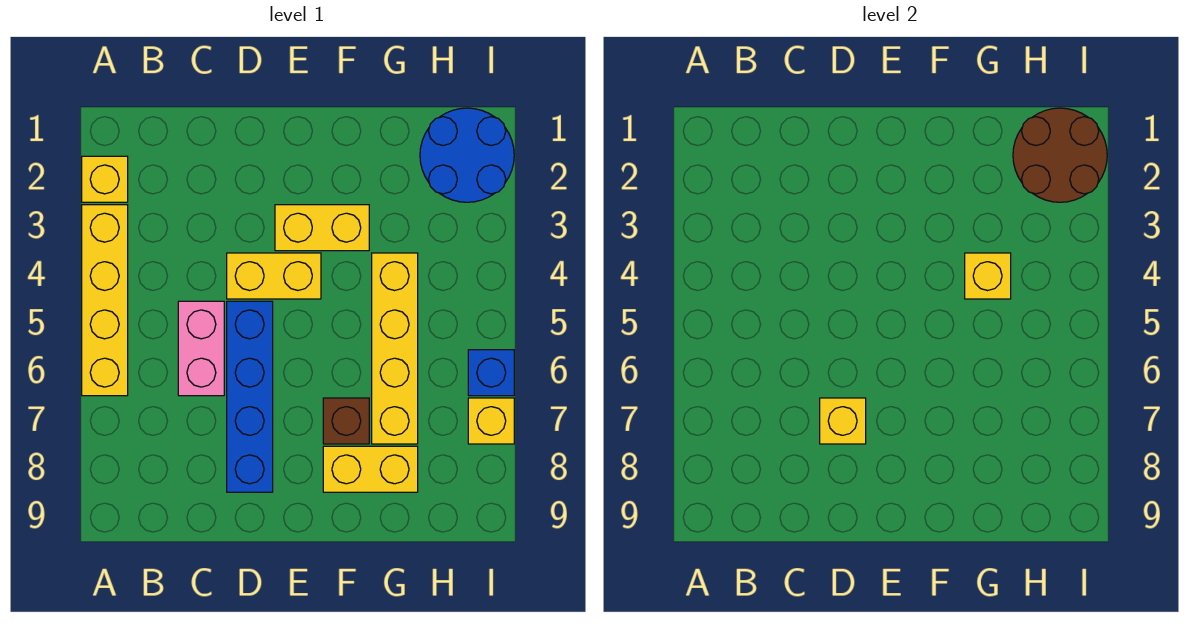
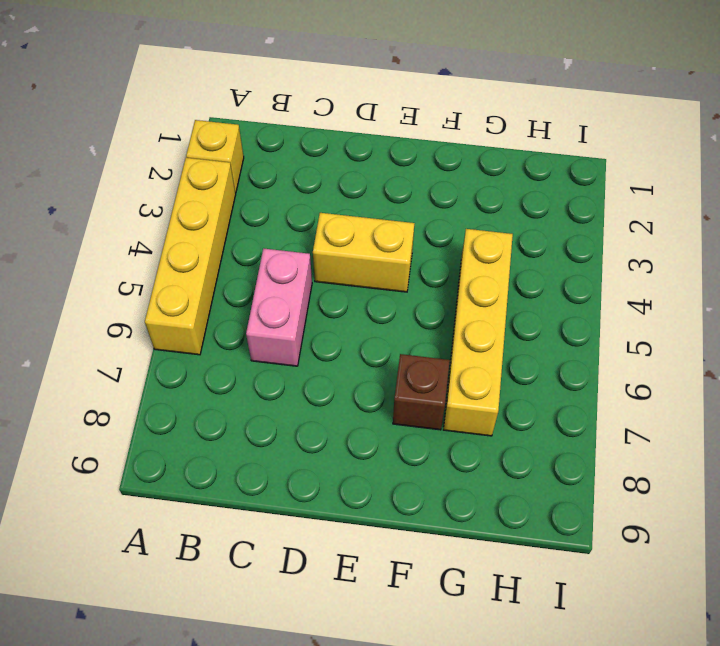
none -> blue 1x4 brick [227,301,273,492]
none -> yellow 1x2 brick [275,205,369,251]
none -> yellow 1x2 brick [323,446,418,492]

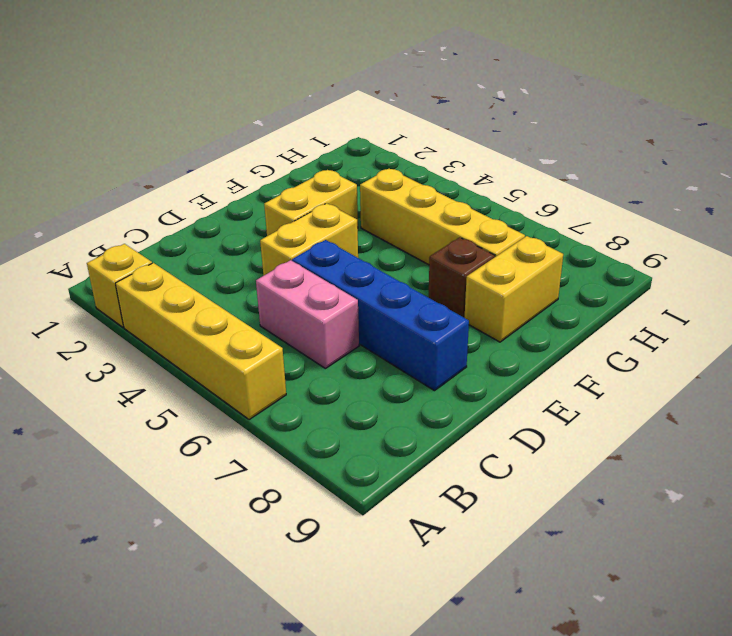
none -> blue 2x2 round brick [420,108,514,202]
none -> blue 1x1 brick [468,350,514,396]
none -> yellow 1x1 brick [468,398,514,444]

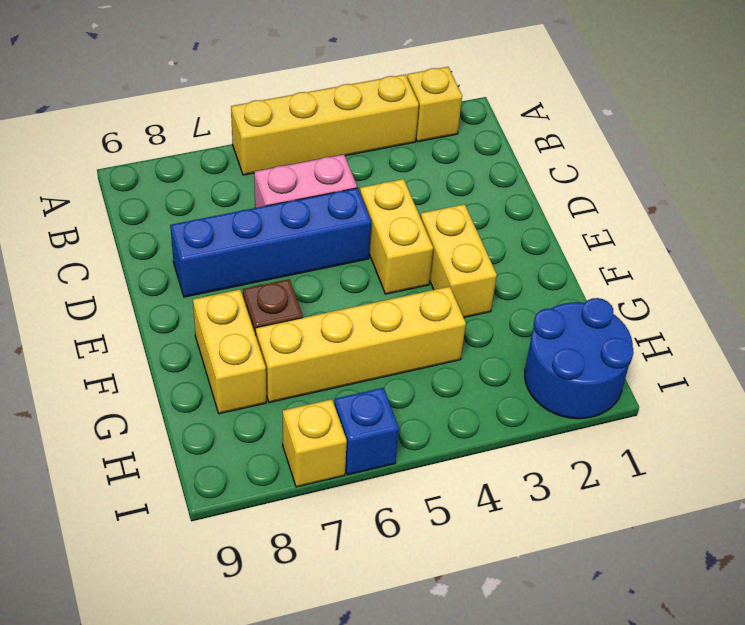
none -> yellow 1x1 brick [820,398,866,444]
none -> yellow 1x1 brick [965,253,1011,299]
none -> brown 2x2 round brick [1013,108,1107,202]

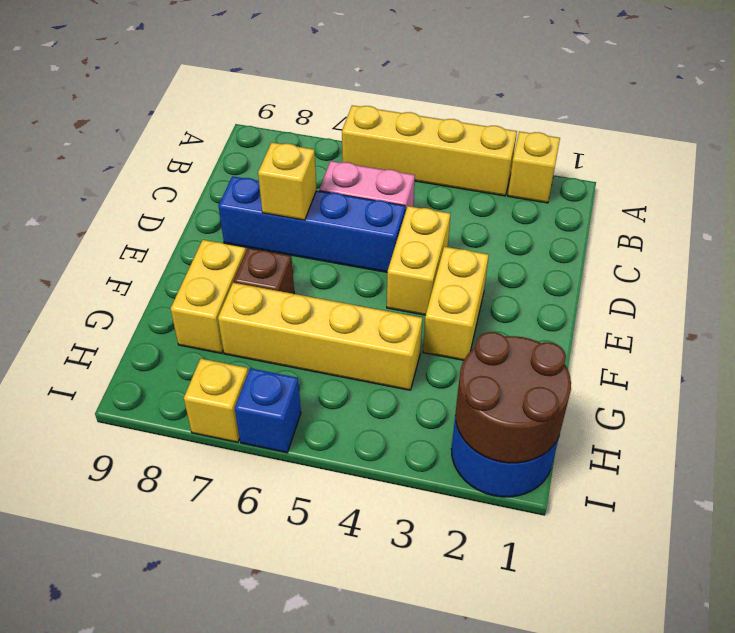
none -> yellow 1x1 brick [965,253,1011,299]

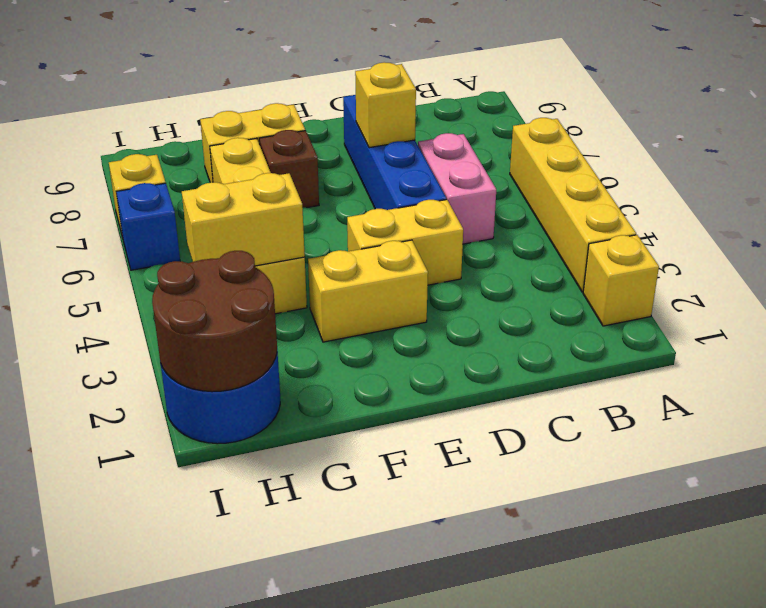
yellow 1x2 brick [182,173,305,266] -> yellow 1x1 brick [965,253,1011,299]

